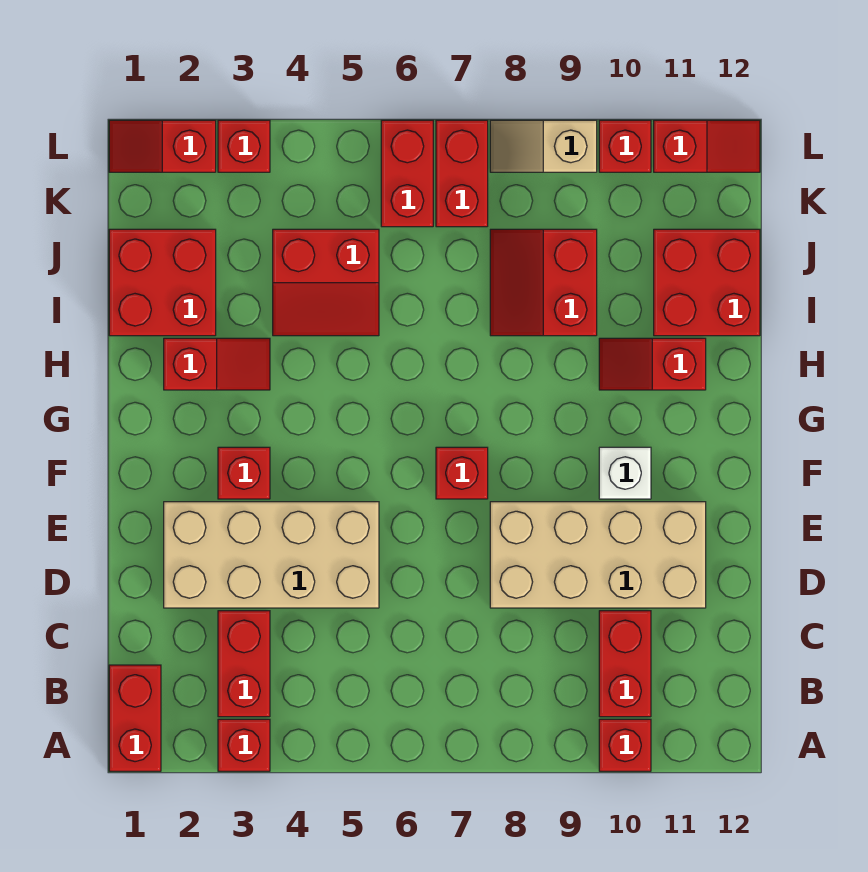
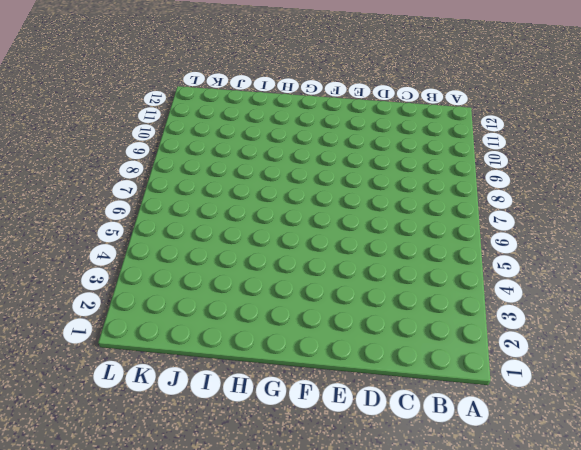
none -> red 1x2 brick [109,665,161,771]
none -> red 1x1 brick [218,719,270,771]
none -> red 1x1 brick [599,719,651,771]

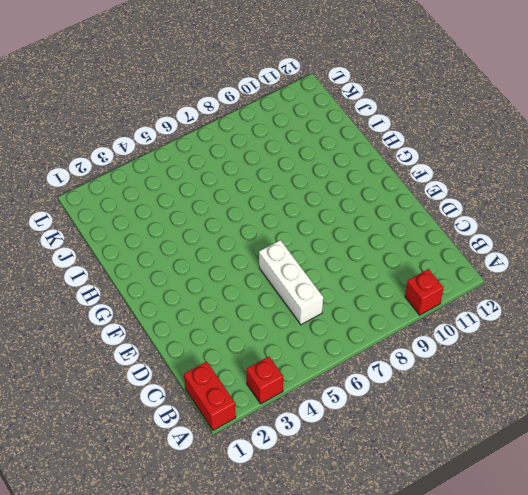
white 1x3 brick [259,240,323,325] -> none
none -> red 1x2 brick [218,611,270,717]
none -> red 1x2 brick [599,611,651,717]
none -> tan 2x4 brick [164,502,379,608]

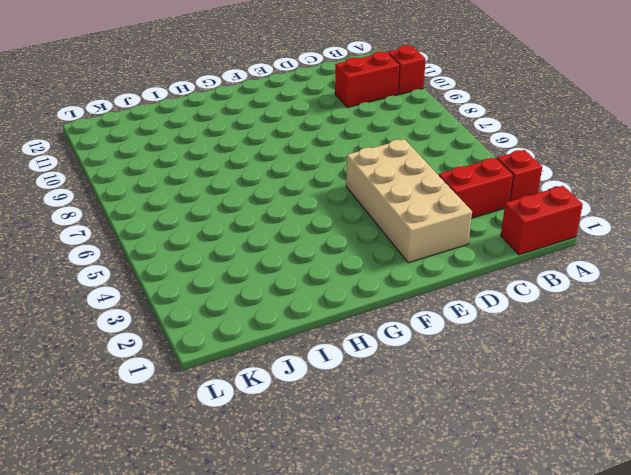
none -> tan 2x4 brick [490,502,706,608]
none -> red 1x1 brick [218,447,270,499]
none -> red 1x1 brick [436,447,488,499]

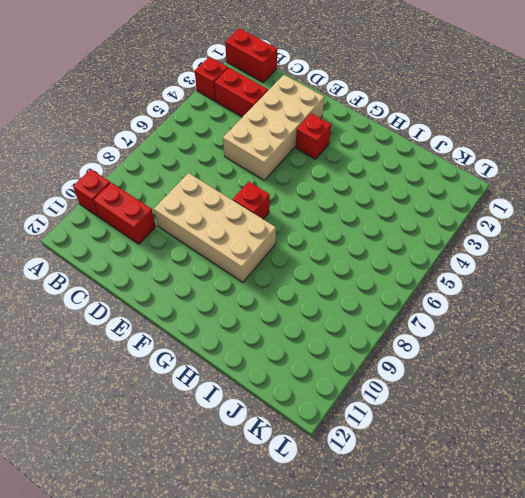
tan 2x4 brick [154,173,276,282] -> tan 2x4 brick turned to [490,502,706,608]
none -> white 1x1 brick [599,447,651,499]
none -> red 1x2 slope [164,338,270,390]
none -> red 1x2 slope [599,338,706,390]

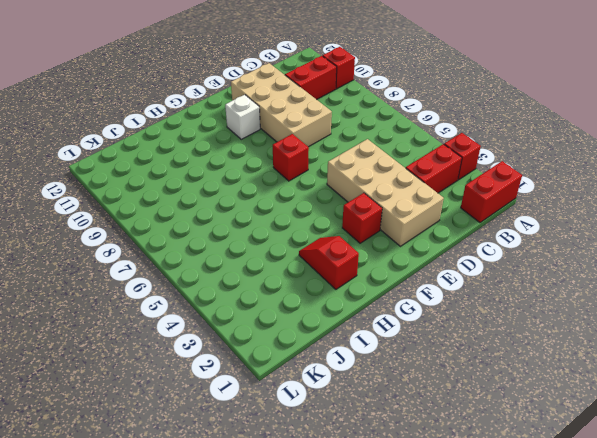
none -> red 1x2 slope [599,338,706,390]
none -> red 2x2 brick [109,229,216,336]
none -> red 2x2 slope [273,229,379,336]

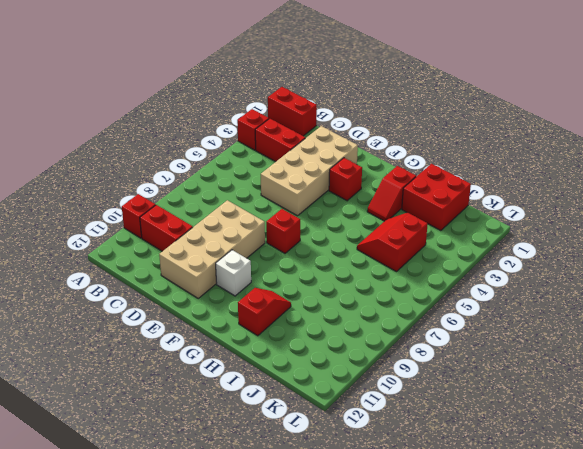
none -> red 2x2 slope [490,229,597,336]
none -> red 2x2 brick [654,229,760,336]
none -> red 1x2 brick [381,120,433,227]

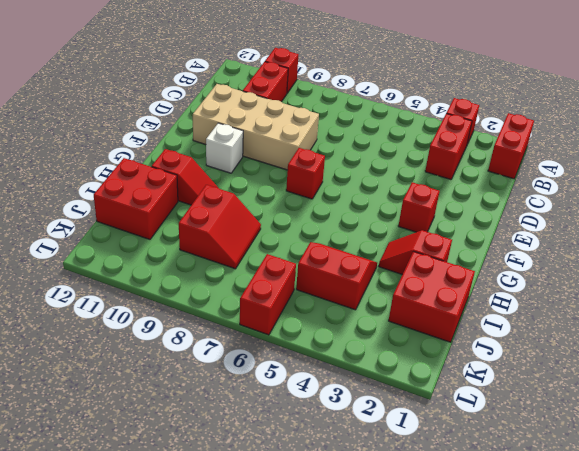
none -> tan 2x4 brick [164,502,379,608]
none -> red 1x2 brick [436,120,488,227]
none -> red 1x2 slope [109,120,216,172]

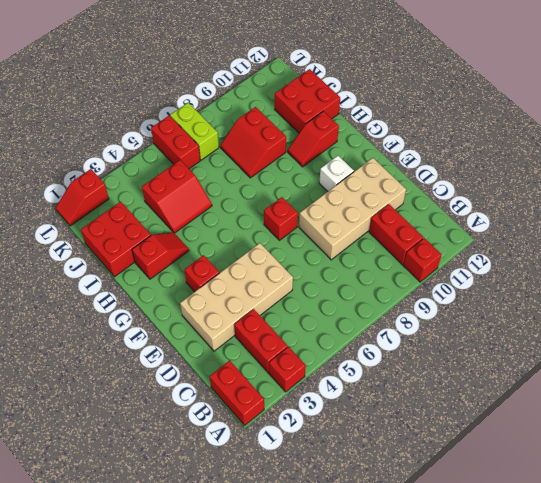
lime 1x2 brick [170,103,219,160] -> red 1x2 brick [436,120,488,227]
none -> red 1x1 brick [218,120,270,172]
none -> tan 1x2 slope [490,120,597,172]
none -> red 1x1 brick [599,120,651,172]

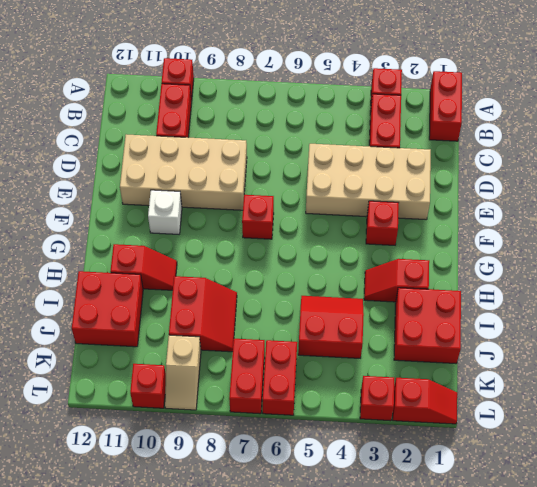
tan 1x2 slope [165,335,201,410] -> tan 1x2 slope turned to [490,120,597,172]
none -> red 1x2 slope [654,120,760,172]

